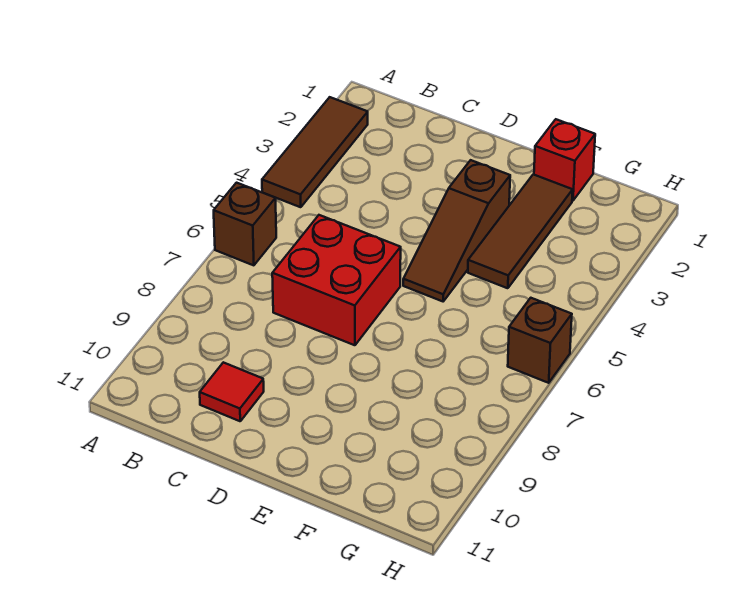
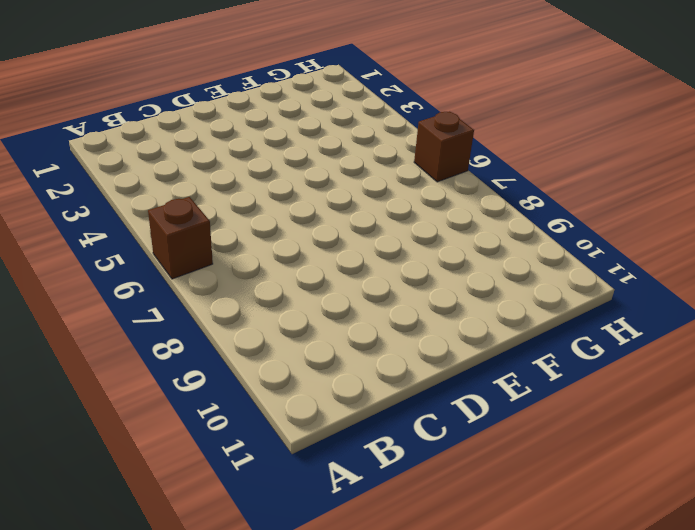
none -> brown 1x3 tile [262,97,368,207]
none -> red 2x2 brick [272,215,401,345]

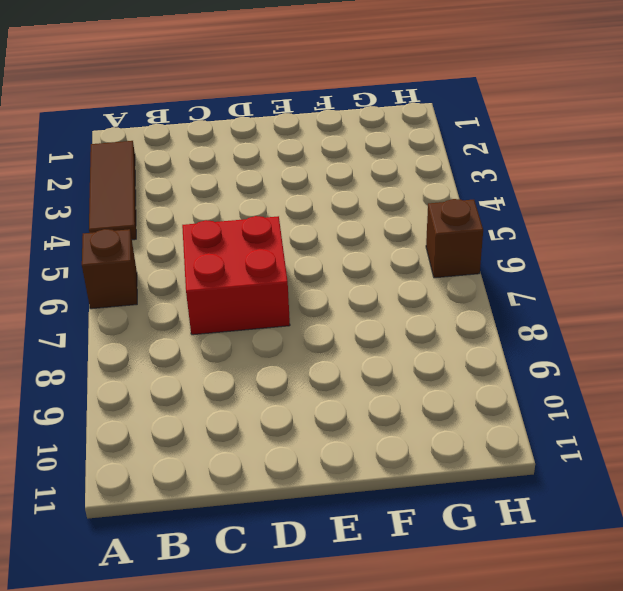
none -> red 1x1 tile [200,362,264,421]
none -> brown 1x3 slope [403,160,510,301]

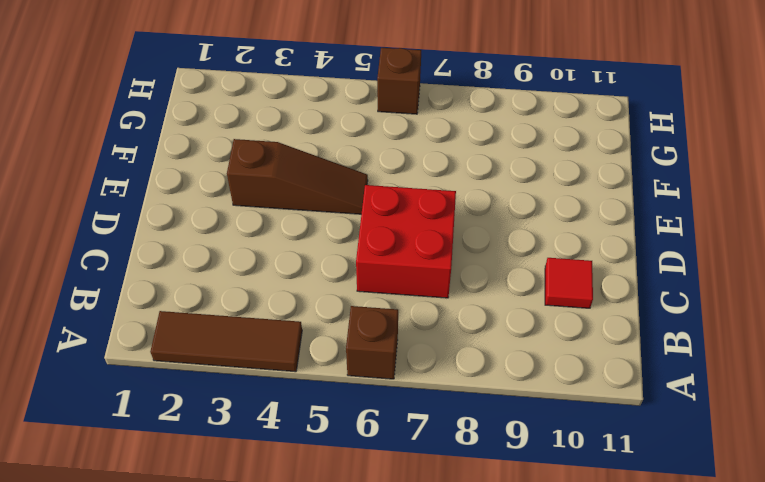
none -> red 1x1 brick [534,119,595,201]
none -> brown 1x3 tile [468,174,573,288]

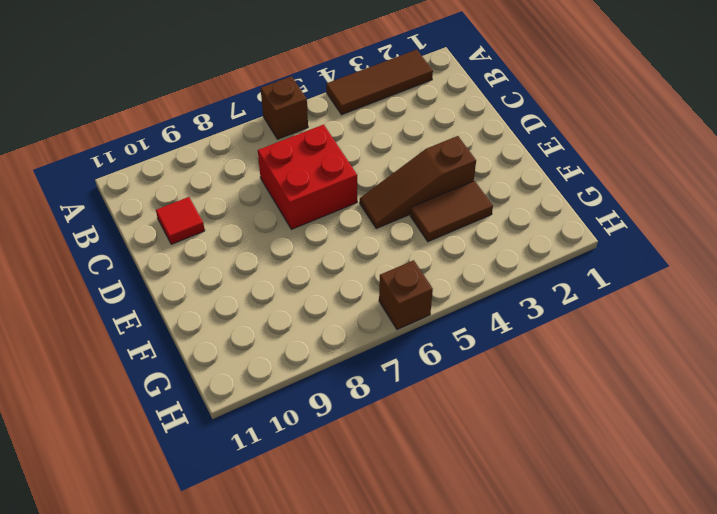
brown 1x2 tile [410,181,493,242] -> brown 1x3 tile [468,174,573,288]
none -> red 1x1 brick [534,119,595,201]

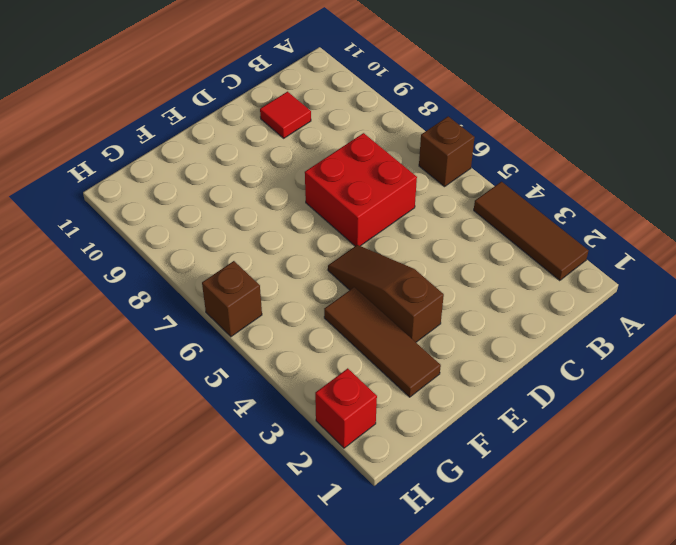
red 1x1 brick [315,368,377,448] -> red 1x1 brick moved to [534,119,595,201]

